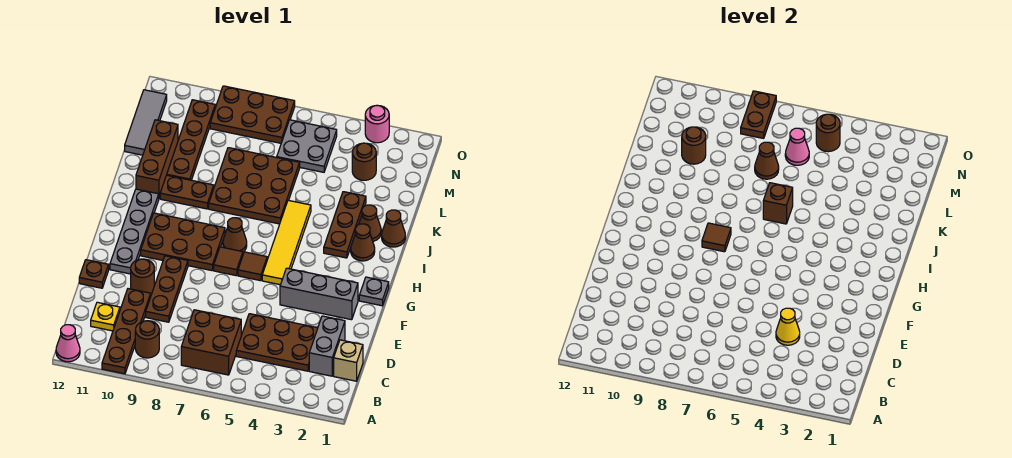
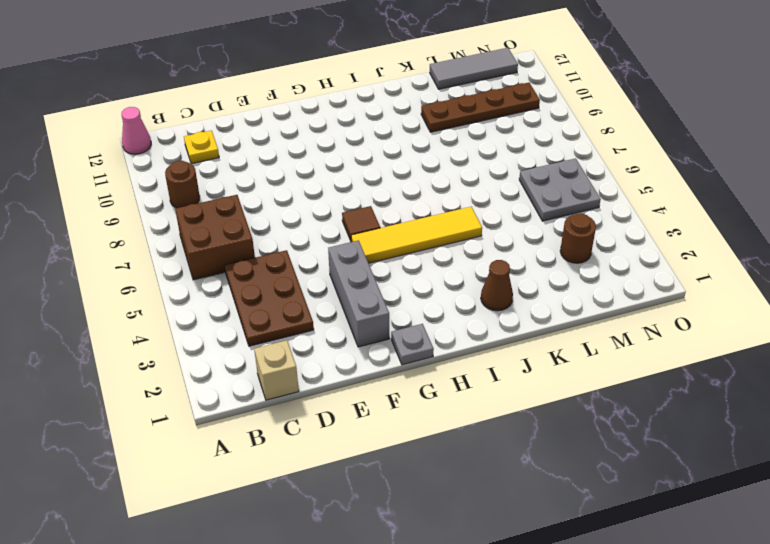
none -> brown 1x4 plate [102,289,151,374]
none -> grey 1x2 brick [309,316,345,376]
none -> brown 1x3 plate [146,256,188,322]
none -> brown 1x1 round brick [131,259,154,293]

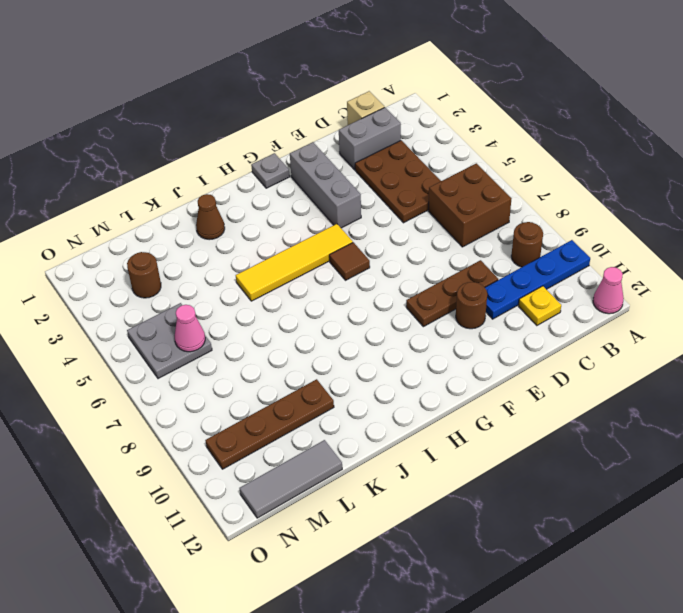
blue 1x4 plate [485,240,590,319] -> brown 1x4 plate [102,289,151,374]
none -> brown 1x1 plate [79,260,109,288]
none -> grey 1x4 plate [110,189,159,274]
none -> brown 1x1 tile [214,247,243,276]
none -> brown 2x3 plate [141,213,225,271]

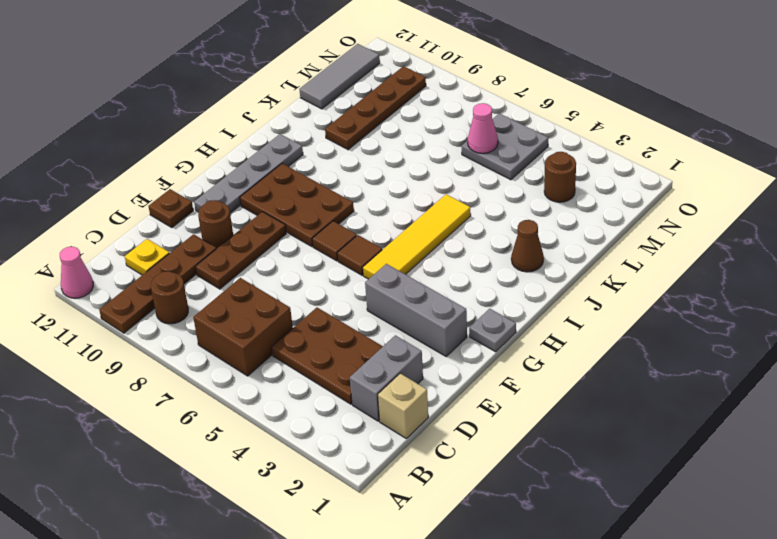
none -> brown 1x1 cone [223,218,247,252]
none -> brown 1x1 cone [351,224,375,261]
none -> brown 1x3 plate [324,192,366,258]
none -> brown 1x1 cone [382,210,405,247]

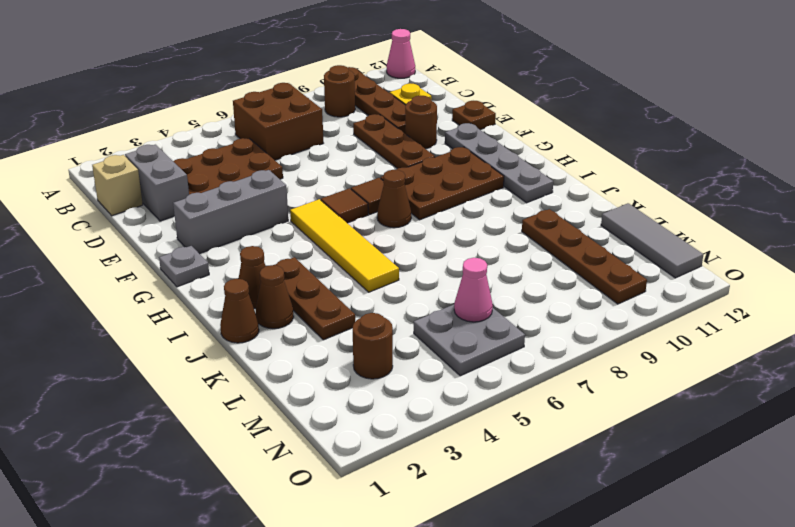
none -> brown 3x3 plate [209,148,300,224]
none -> brown 1x2 plate [160,175,214,209]
none -> brown 1x3 brick [136,120,178,198]
none -> brown 2x3 plate [210,86,295,143]

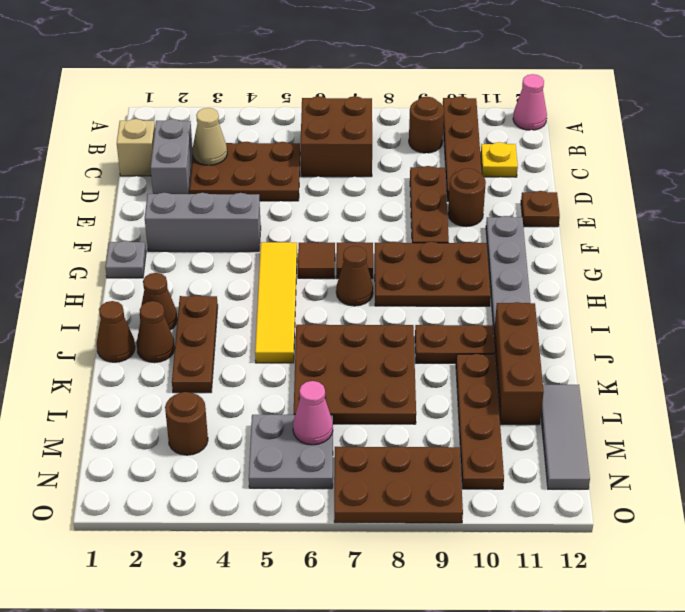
tan 1x1 cone [192,108,227,165] -> none
none -> pink 1x1 round brick [365,105,389,143]
none -> yellow 1x1 cone [776,308,800,345]
none -> brown 1x1 tile [702,223,731,252]
none -> brown 1x1 brick [763,183,793,224]

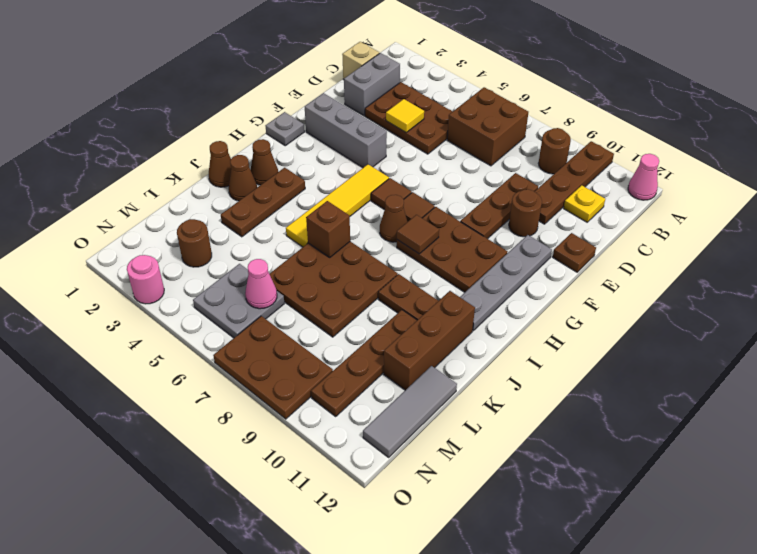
yellow 1x1 tile [386,99,424,132] -> yellow 1x1 cone [776,308,800,345]
none -> brown 1x1 cone [755,142,779,179]
none -> brown 1x1 round brick [682,127,706,164]
none -> brown 1x1 round brick [816,114,840,152]
none -> brown 1x2 plate [741,91,776,138]

